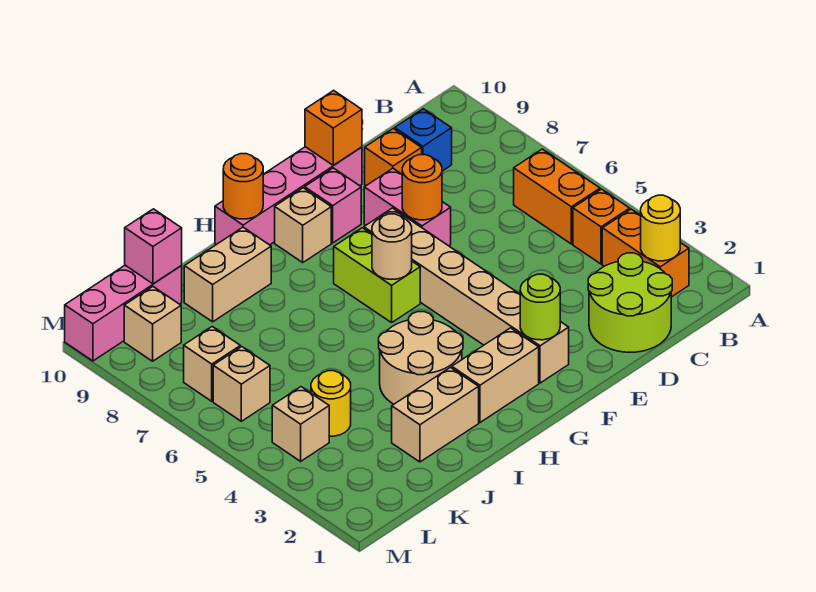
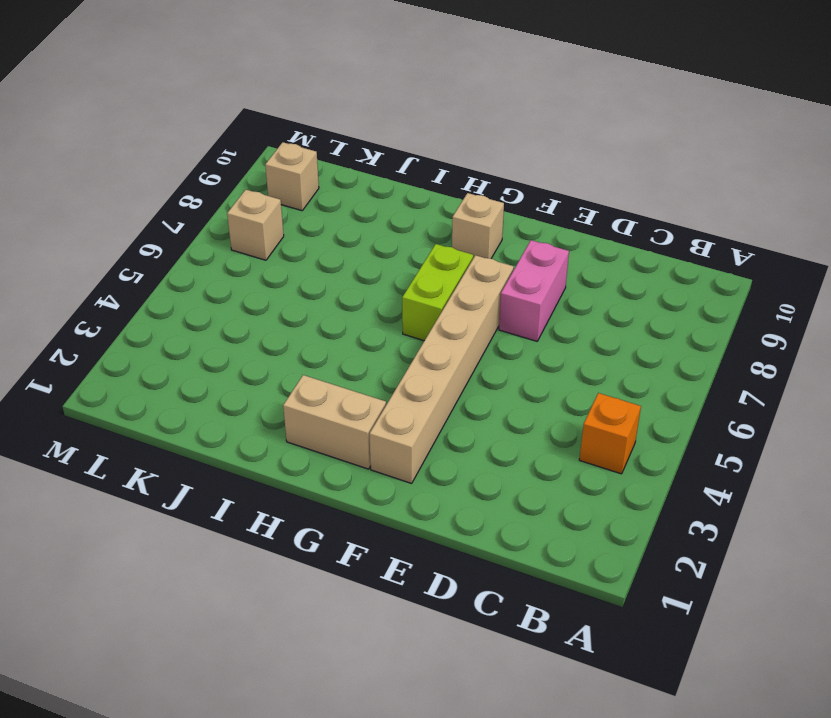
none -> orange 1x2 brick [602,209,689,297]
none -> orange 1x2 brick [514,149,600,244]
none -> lime 2x2 round brick [588,253,672,352]

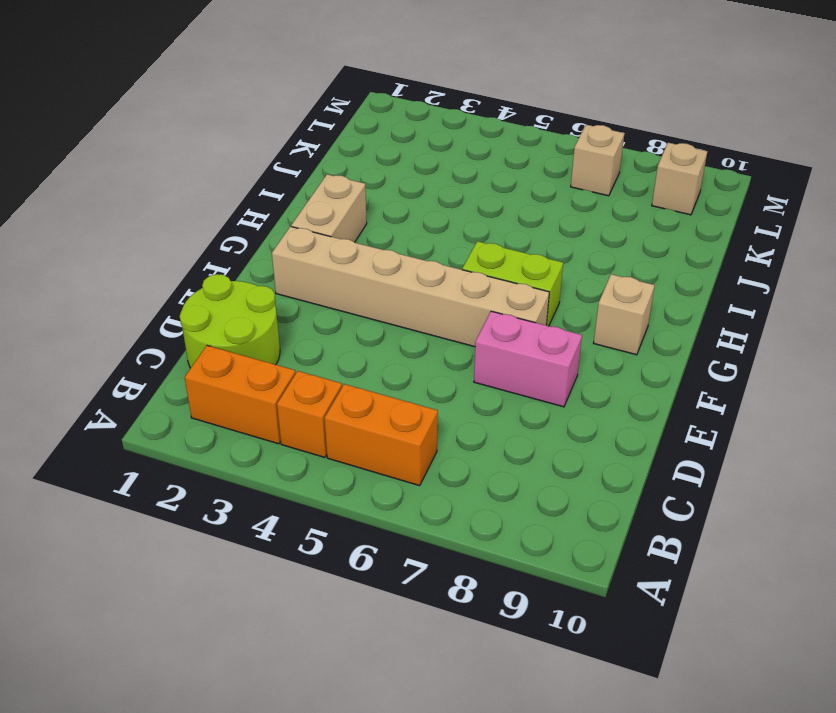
none -> blue 1x1 brick [395,109,452,171]
none -> orange 1x1 brick [365,129,422,186]
none -> pink 1x4 brick [215,147,362,245]

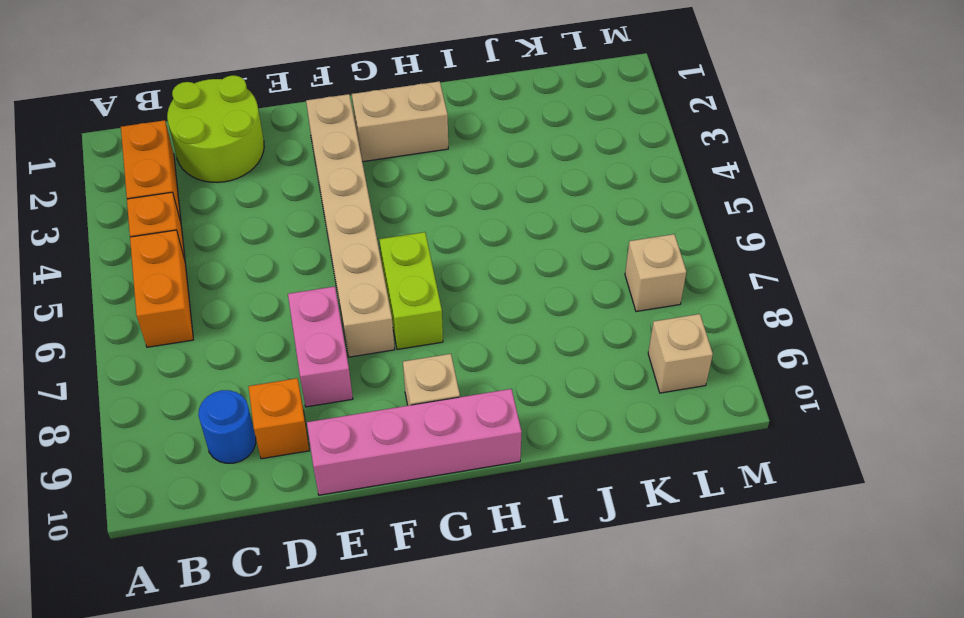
blue 1x1 round brick [198,390,256,463] -> blue 1x1 brick [395,109,452,171]
none -> pink 1x1 brick [305,168,361,243]
none -> tan 2x2 round brick [379,312,463,404]
none -> tan 1x2 brick [392,367,479,462]

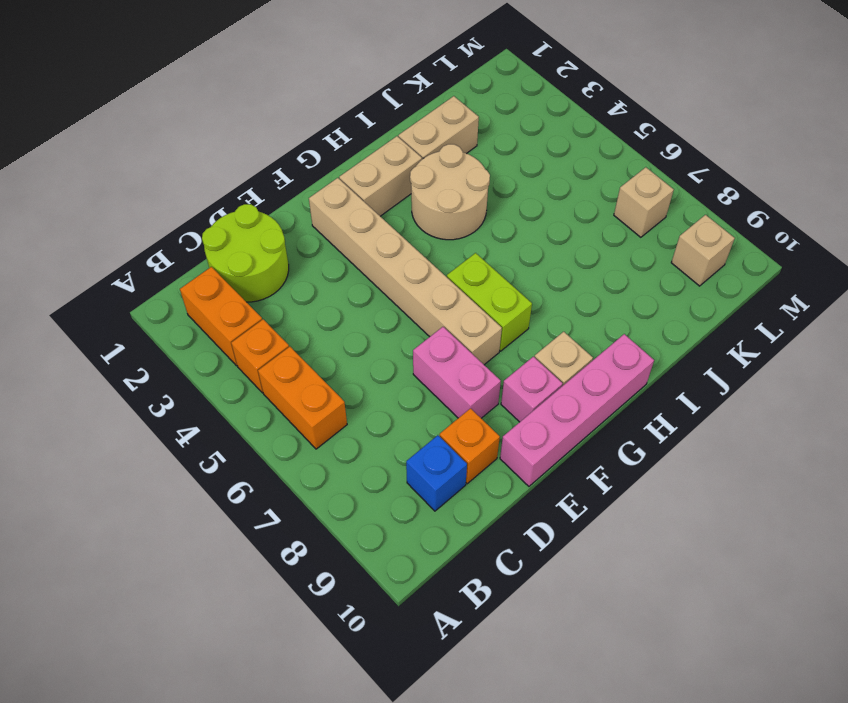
none -> tan 1x2 brick [184,227,271,322]
none -> yellow 1x1 round brick [311,371,351,436]
none -> pink 1x3 brick [65,265,182,361]

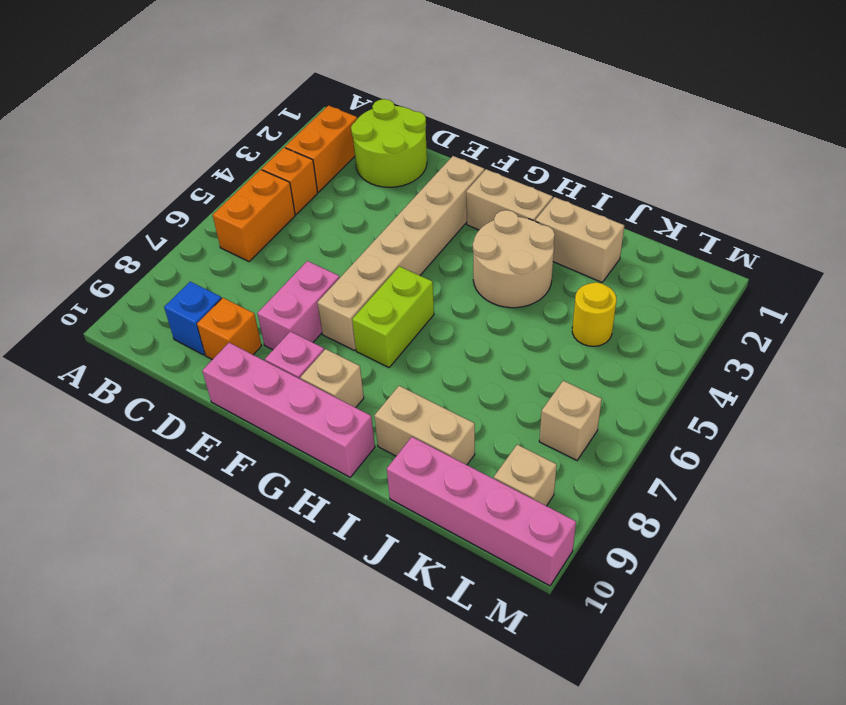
pink 1x4 brick [387,437,576,586] -> pink 1x3 brick [65,265,182,361]
none -> tan 1x1 brick [272,387,329,461]
none -> tan 1x1 brick [213,347,270,421]
none -> yellow 1x1 round brick [641,195,680,261]

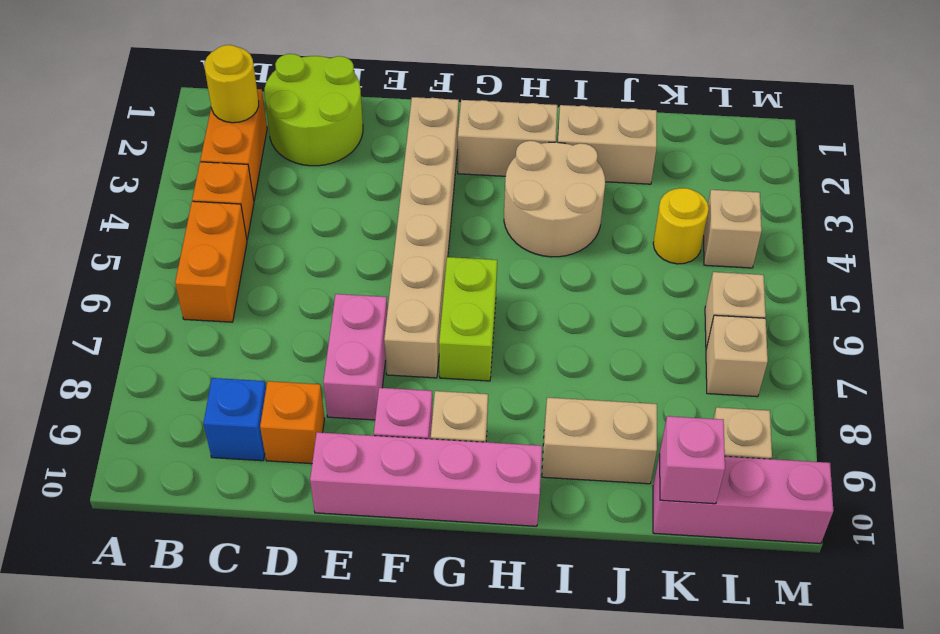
none -> orange 1x1 round brick [402,155,442,220]
none -> orange 1x1 brick [305,90,362,165]
none -> lime 1x1 round brick [520,274,560,340]

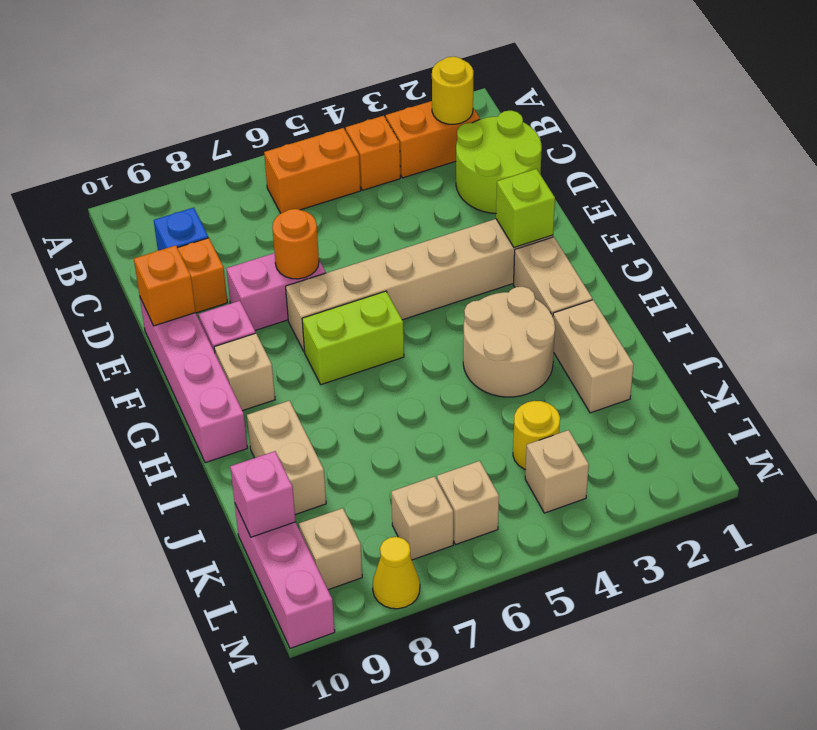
lime 1x1 brick [496,169,555,248] -> lime 1x1 round brick [520,274,560,340]
yellow 1x1 cone [373,537,420,609] -> none
none -> tan 1x1 round brick [372,214,412,279]
none -> orange 1x1 round brick [223,154,263,219]

